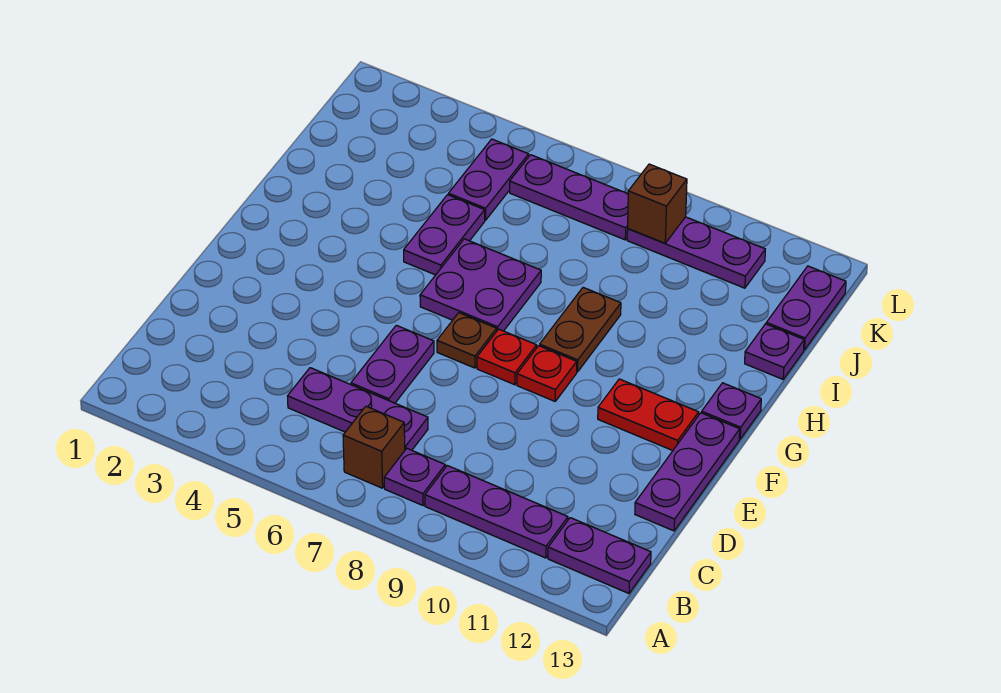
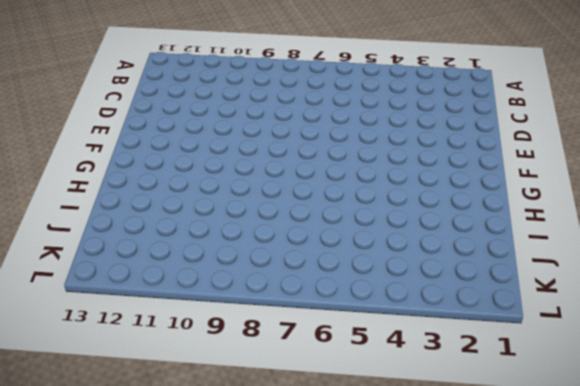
none -> brown 1x1 brick [343,406,405,488]
none -> purple 1x1 plate [384,449,445,505]
none -> purple 1x3 plate [425,466,568,558]

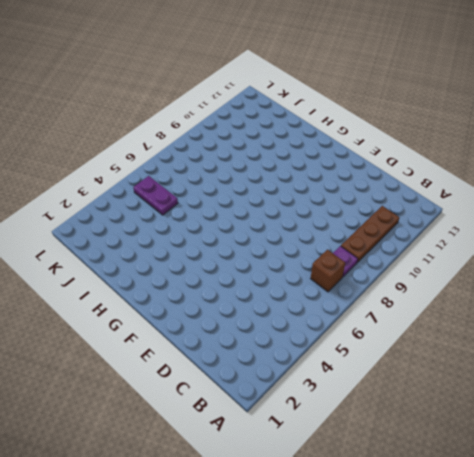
brown 1x3 plate [341,206,399,263] -> purple 1x3 plate [425,466,568,558]
none -> purple 1x2 plate [548,518,651,593]
none -> purple 1x3 plate [288,368,428,450]
none -> purple 1x2 plate [351,325,434,403]

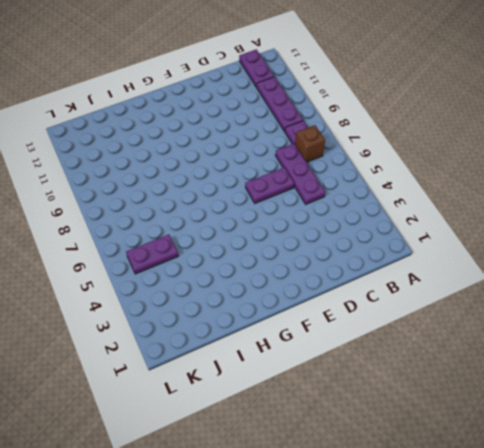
none -> purple 1x3 plate [635,413,740,531]
none -> brown 1x1 plate [437,313,497,368]
none -> red 1x1 plate [477,329,537,385]

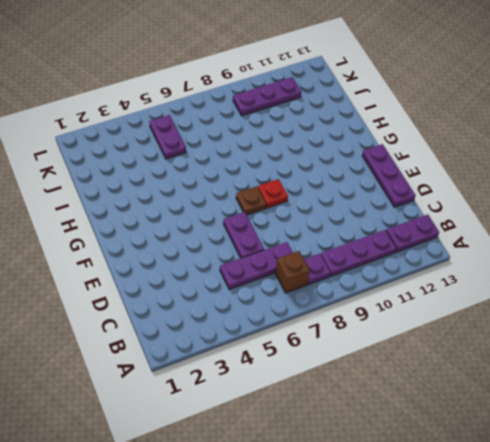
none -> red 1x1 plate [517,346,577,401]
none -> red 1x2 plate [598,379,699,451]
none -> purple 2x2 plate [420,239,541,331]

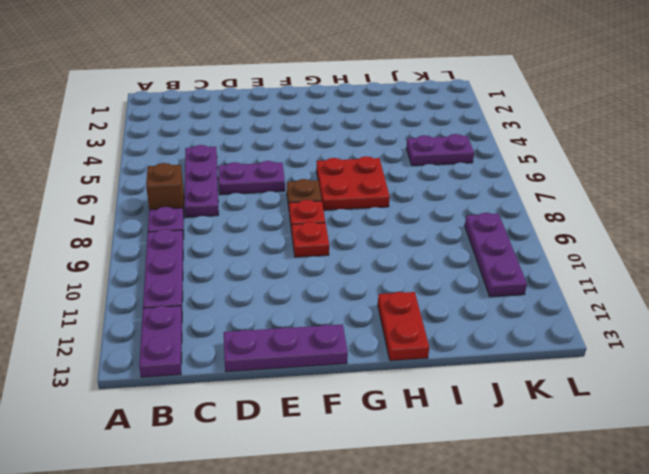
red 2x2 plate [316,156,390,210] -> purple 2x2 plate [420,239,541,331]
red 1x2 plate [378,292,429,361] -> red 1x2 plate moved to [598,379,699,451]
none -> brown 1x2 plate [540,288,621,372]
none -> purple 1x1 plate [702,383,761,439]
none -> purple 1x2 plate [404,195,485,275]

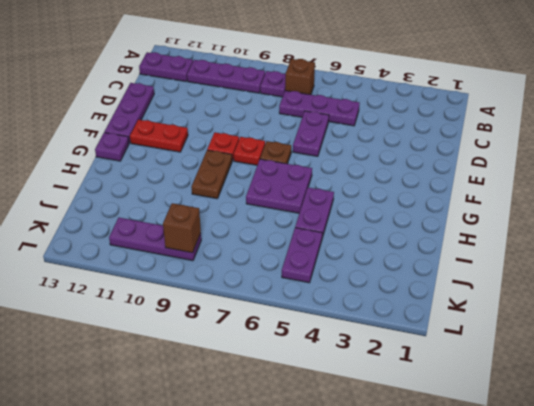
none -> purple 1x1 plate [745,324,804,379]
none -> purple 1x2 plate [766,266,846,350]
none -> purple 1x3 plate [510,155,628,240]

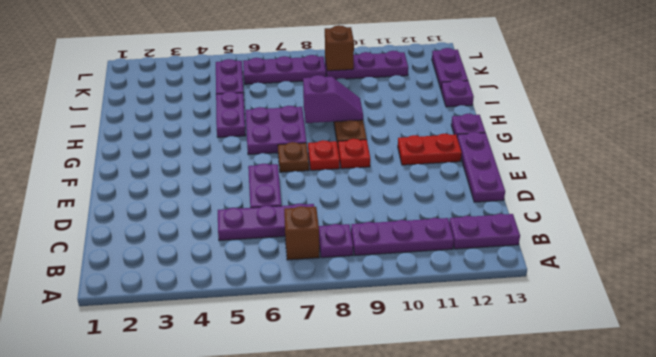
purple 1x2 slope [303,75,363,123] -> none

